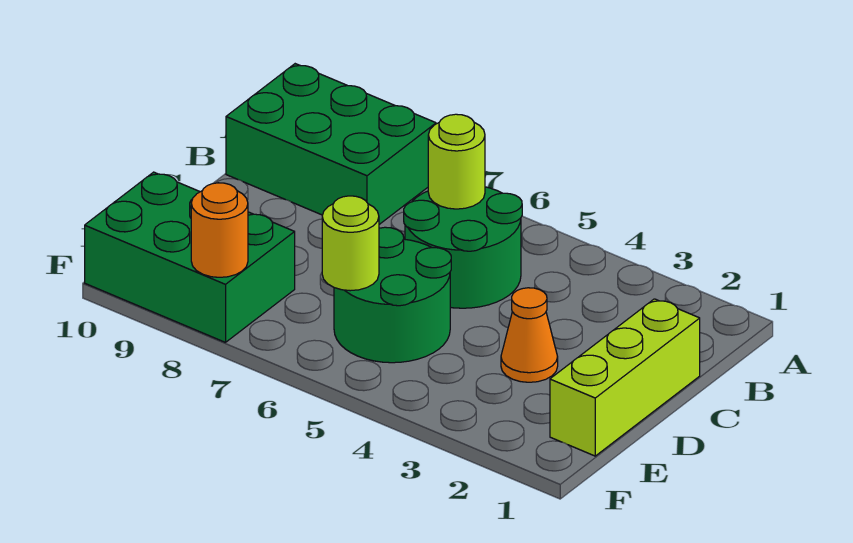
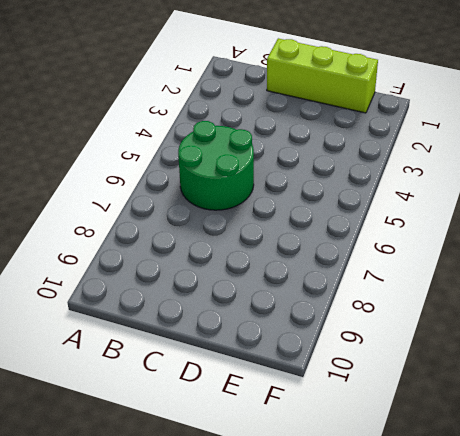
none -> green 2x3 brick [226,64,436,224]
none -> orange 1x1 cone [501,288,558,382]

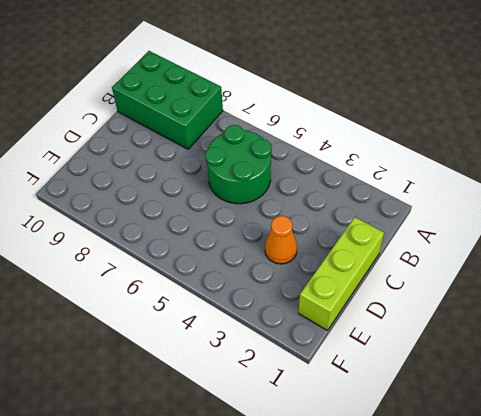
none -> green 2x2 round brick [334,227,451,363]
none -> green 2x3 brick [85,172,295,342]

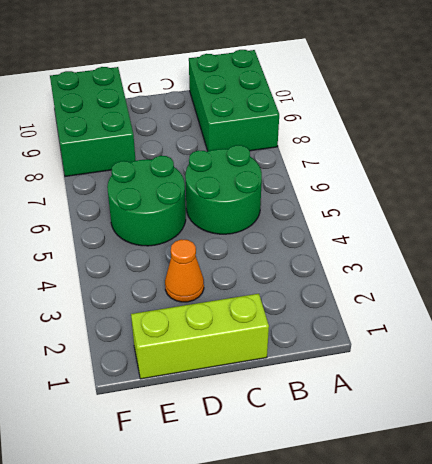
none -> lime 1x1 round brick [428,114,485,209]
none -> lime 1x1 round brick [322,196,379,291]

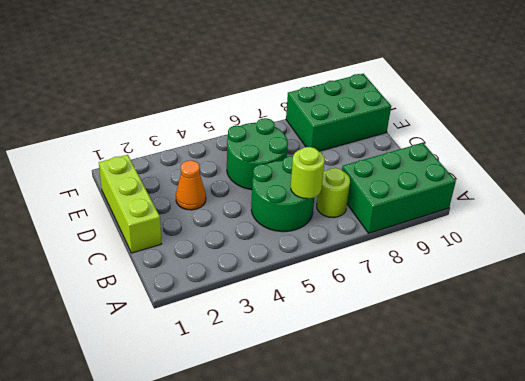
lime 1x1 round brick [317,168,350,218] -> lime 1x1 round brick moved to [322,196,379,291]
none -> orange 1x1 round brick [191,183,248,277]

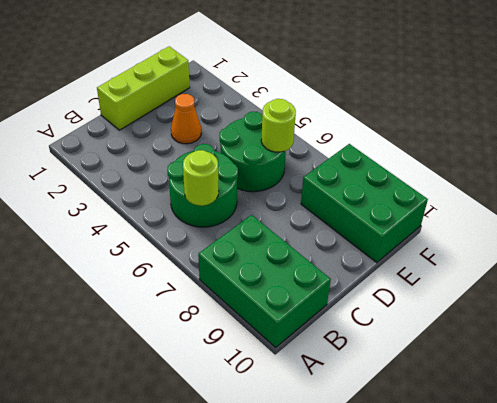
none -> orange 1x1 round brick [191,183,248,277]

